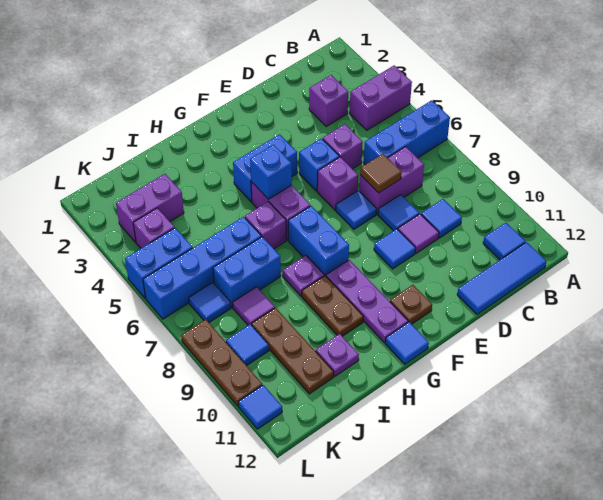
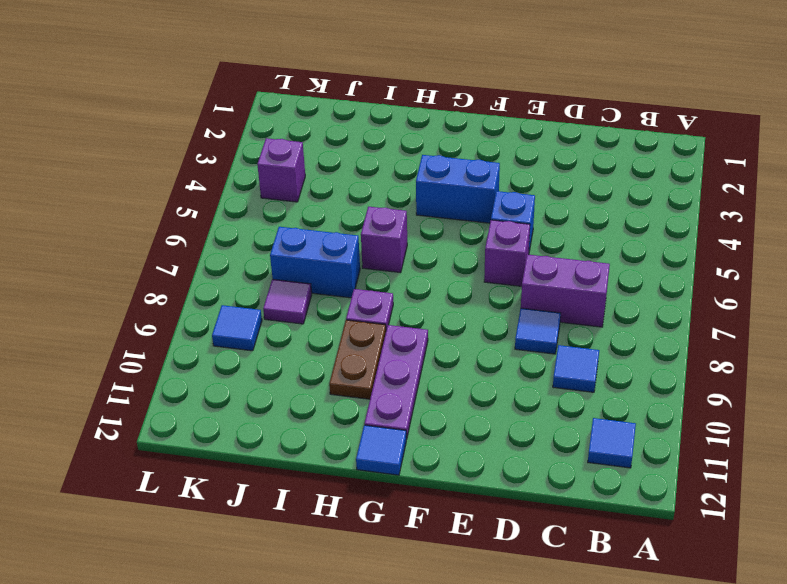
none -> purple 1x2 brick [350,66,412,130]
none -> blue 1x3 brick [364,100,450,165]
none -> blue 1x3 tile [457,242,546,314]
none -> purple 1x1 brick [309,75,348,126]

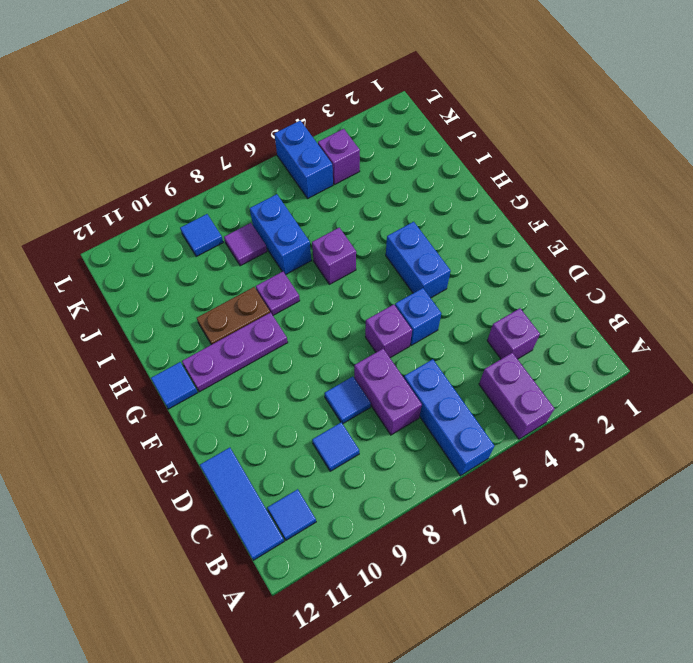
none -> purple 1x1 brick [323,124,363,169]
none -> purple 1x1 tile [398,214,439,253]
none -> blue 1x1 tile [336,190,377,229]
none -> blue 1x1 tile [374,229,416,269]

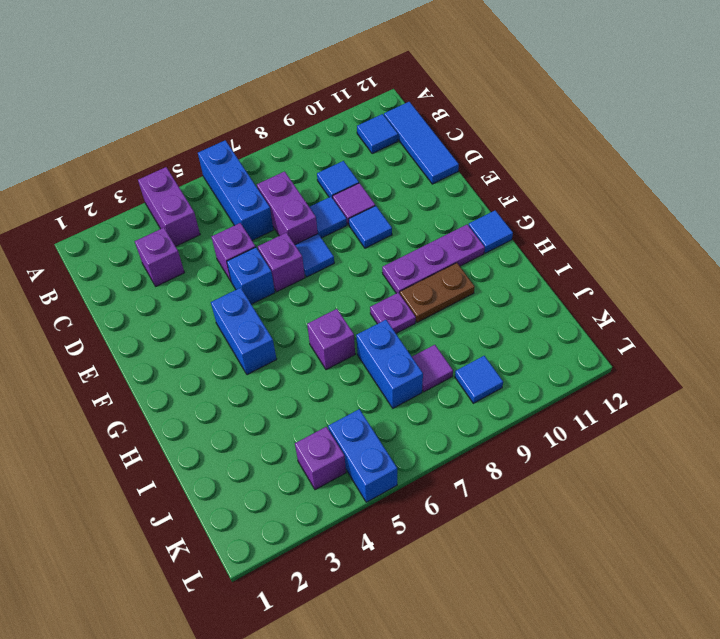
none -> brown 1x1 plate [390,285,432,324]
none -> purple 1x2 brick [251,182,310,240]
none -> blue 1x2 brick [288,206,349,276]
none -> blue 1x4 brick [143,217,261,319]

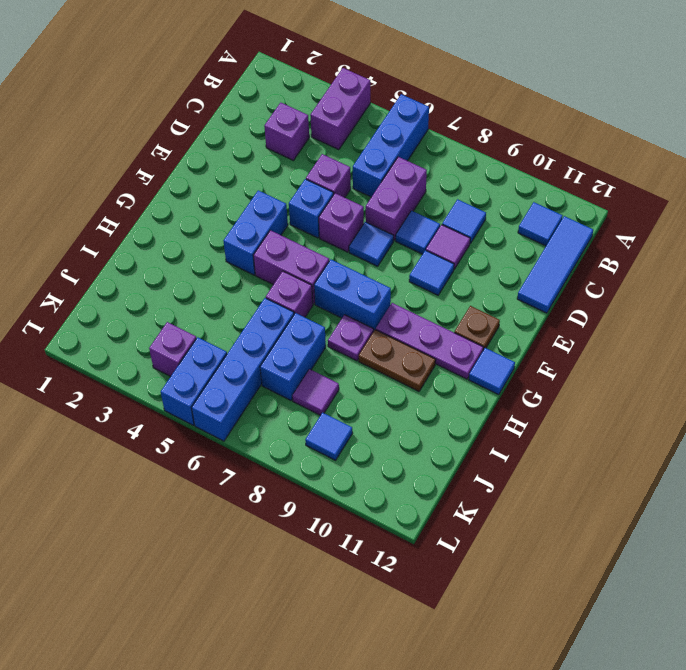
none -> purple 1x1 plate [316,334,359,376]
none -> purple 1x2 brick [116,174,184,242]
none -> brown 1x3 plate [252,308,334,394]
none -> blue 1x1 tile [189,283,231,322]

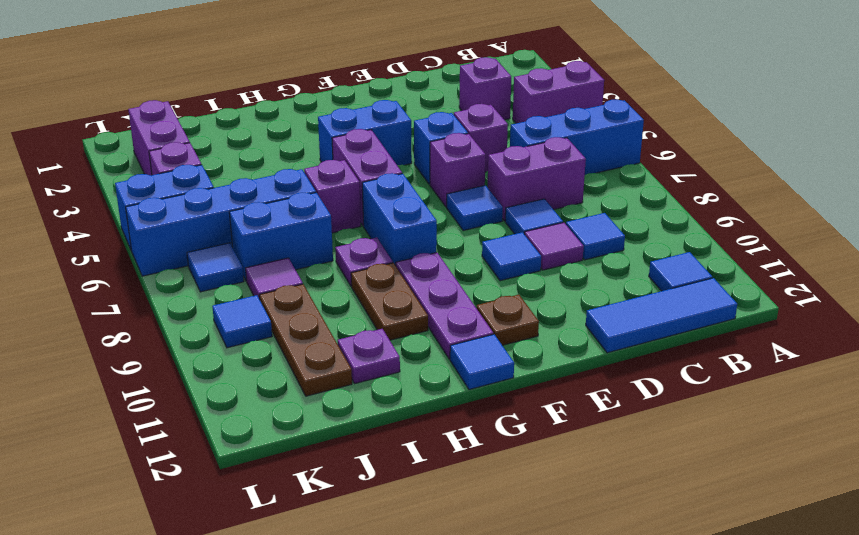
purple 1x2 brick [128,100,190,175] -> purple 1x2 brick turned to [116,174,184,242]
none -> brown 1x3 plate [181,320,262,406]
none -> blue 1x1 tile [238,385,282,429]
none -> brown 1x1 tile [360,154,402,193]
none -> blue 1x1 brick [250,145,292,199]

